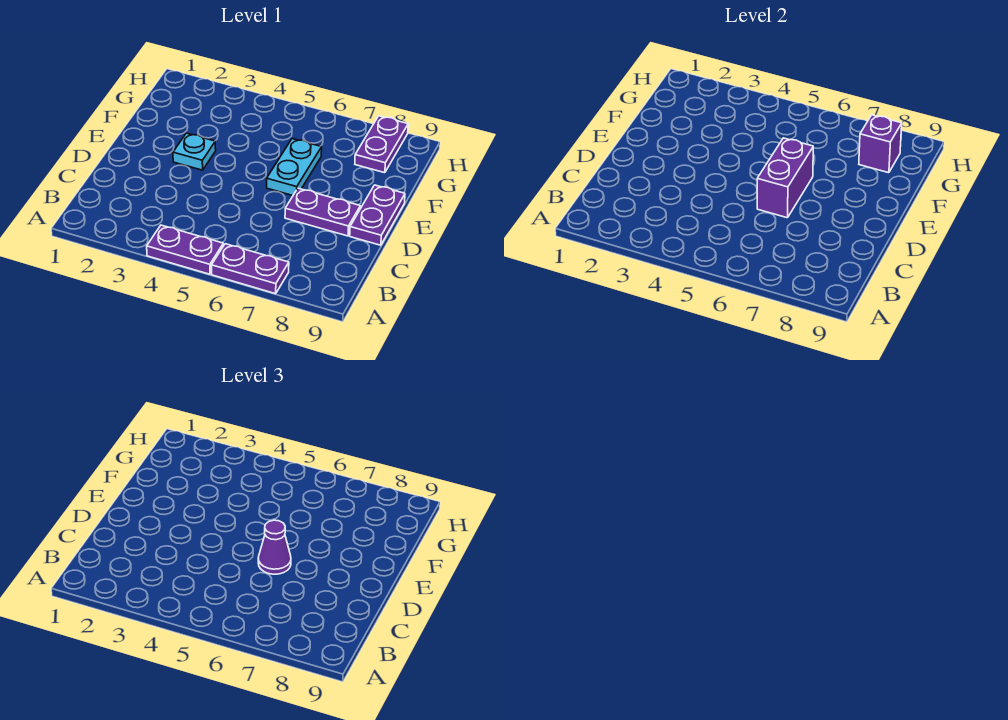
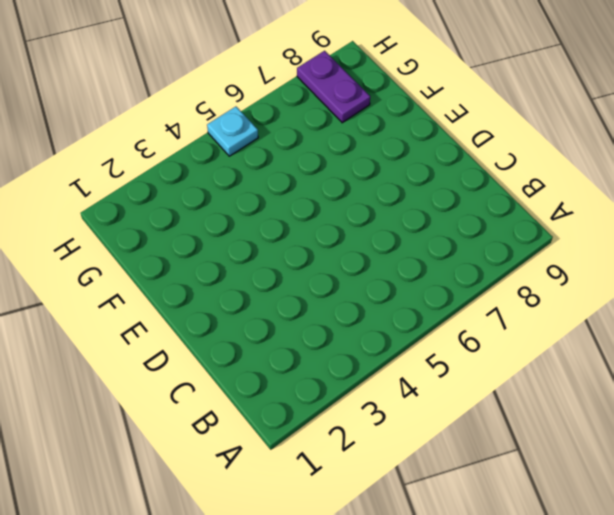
cyan 1x1 plate [207,107,258,156] -> cyan 1x1 plate moved to [173,133,216,170]
none -> purple 1x2 plate [147,225,223,274]
none -> purple 1x2 plate [211,244,289,294]

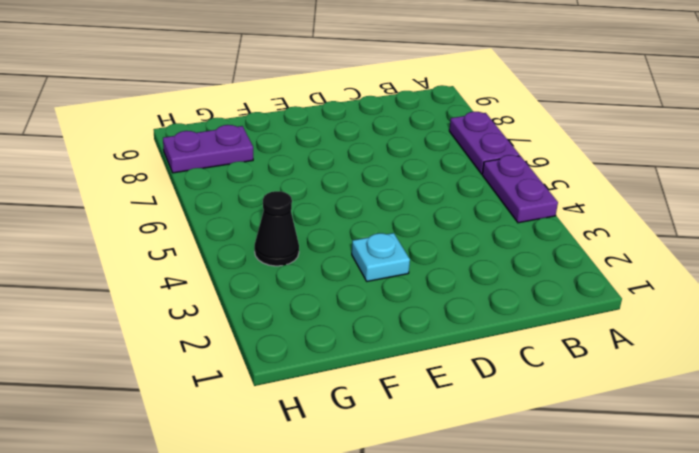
black 1x1 cone [255,191,299,266] -> none
none -> purple 1x2 plate [285,188,360,236]
none -> purple 1x2 plate [350,185,405,245]

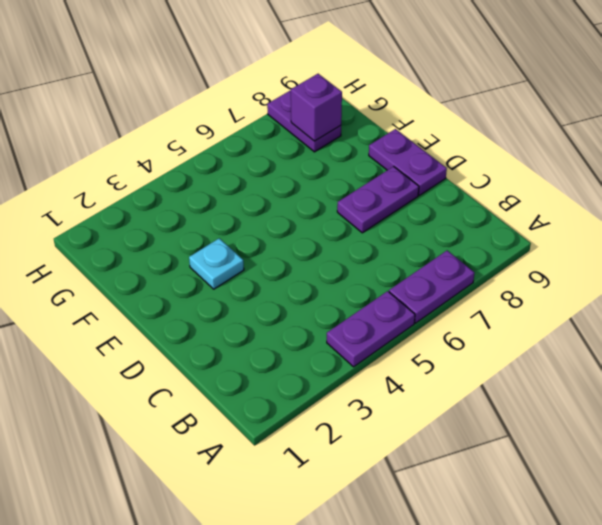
none -> cyan 1x2 plate [267,139,322,196]
none -> purple 1x2 brick [757,138,813,218]

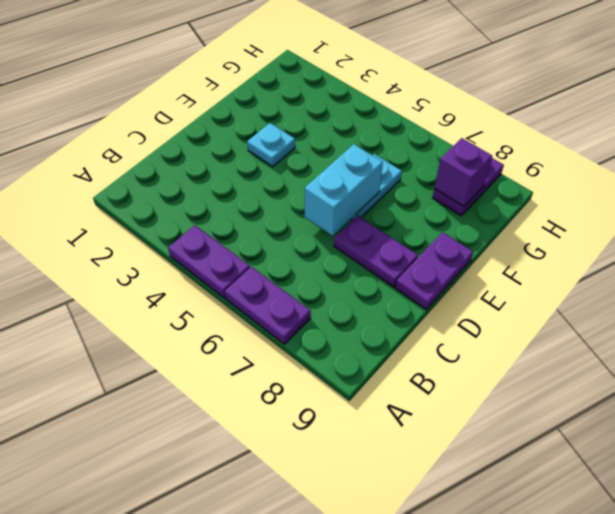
cyan 1x2 brick [305,144,383,236] -> purple 1x2 brick [757,138,813,218]
none -> purple 1x1 cone [258,520,291,574]

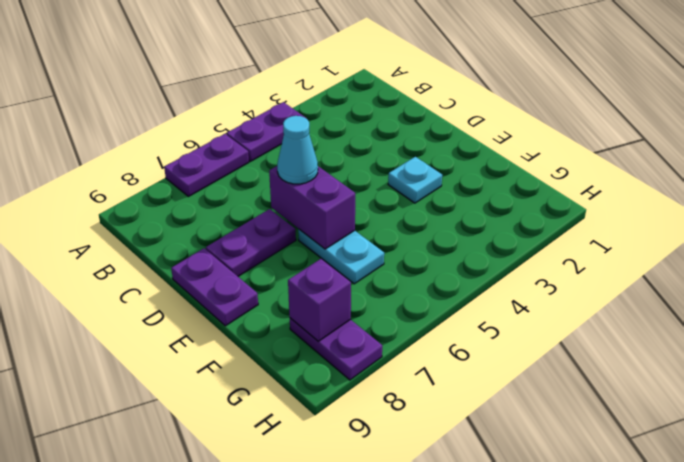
cyan 1x1 cone [277,116,318,184] -> purple 1x1 cone [258,520,291,574]

